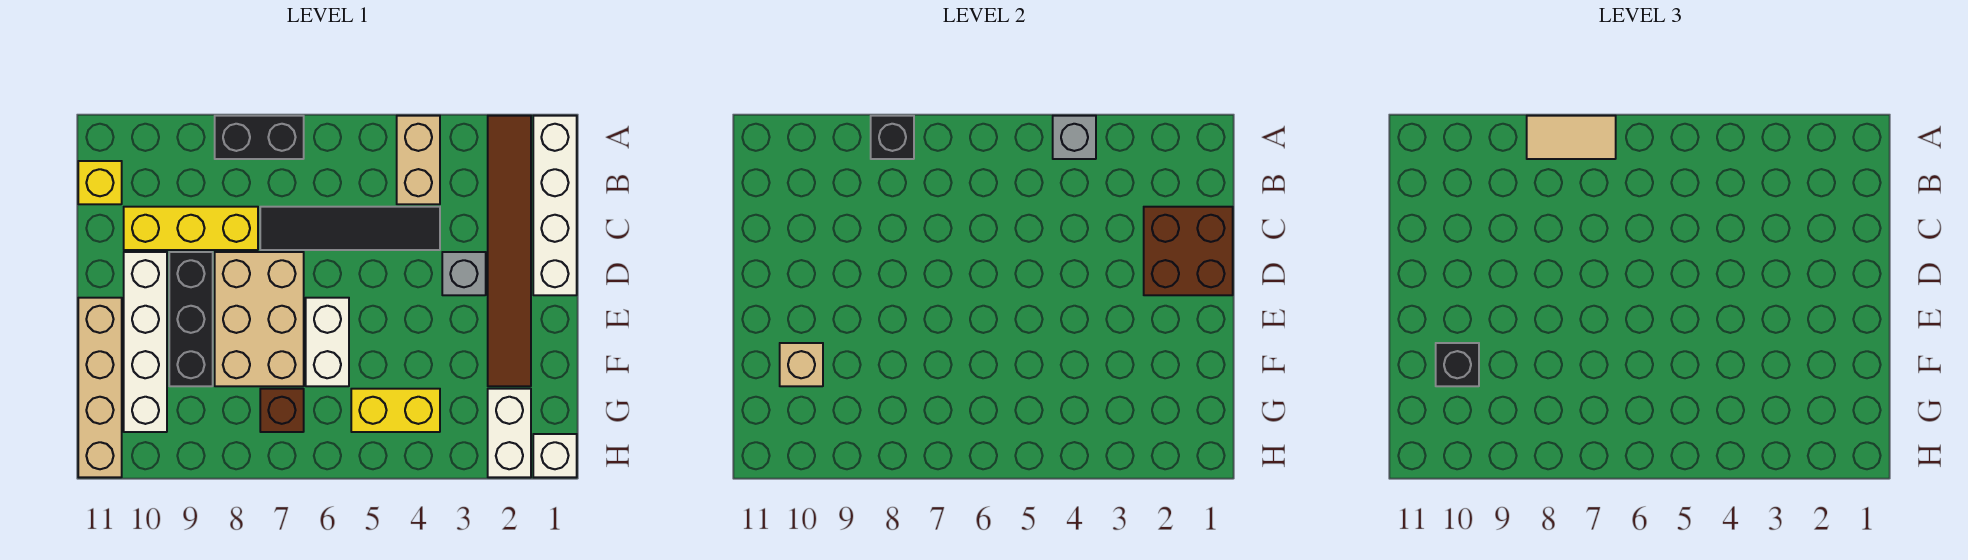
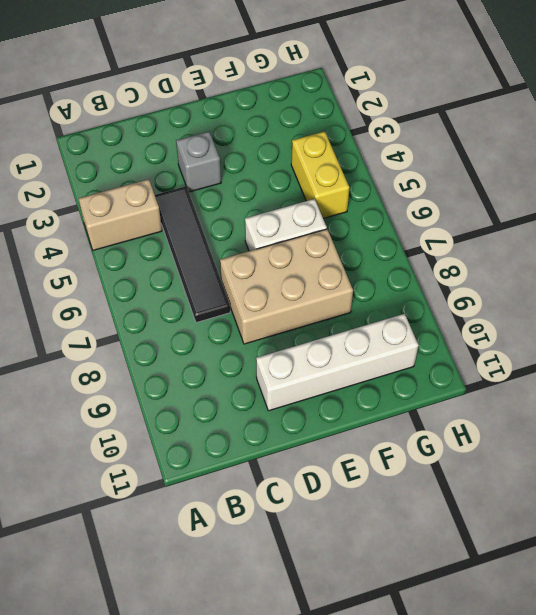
none -> white 1x4 brick [533,116,577,295]
none -> brown 1x6 tile [488,116,531,386]
none -> black 1x2 brick [215,116,304,159]

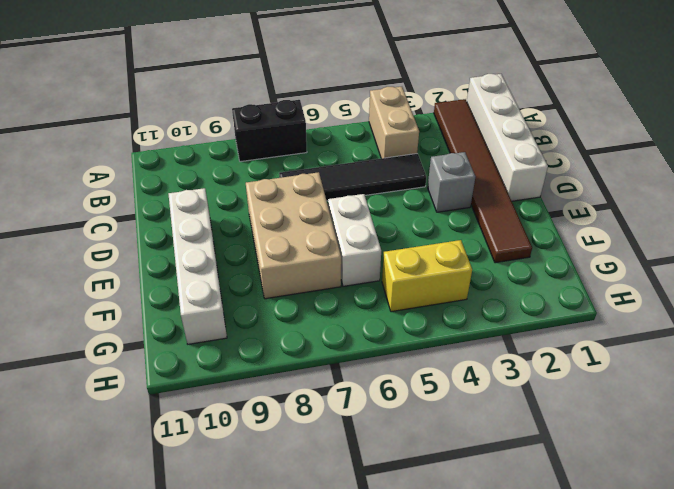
none -> yellow 1x1 brick [78,161,122,204]
none -> yellow 1x3 brick [124,207,258,250]
none -> black 1x3 brick [169,252,213,386]

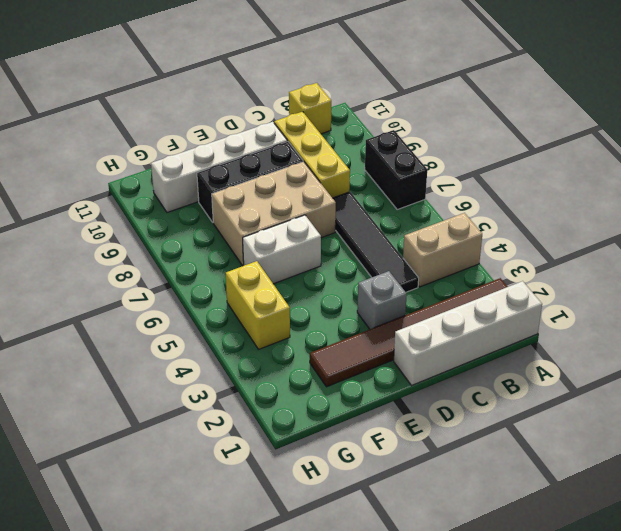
none -> tan 1x4 brick [78,298,122,477]
none -> white 1x2 brick [488,389,531,477]
none -> brown 1x1 brick [260,389,304,432]

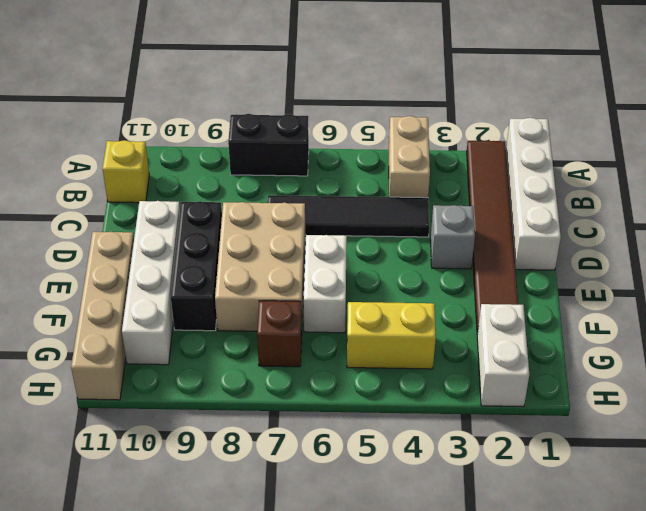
none -> yellow 1x3 brick [124,207,258,250]
none -> white 1x1 brick [533,434,577,477]
none -> grey 1x1 brick [1053,116,1096,159]

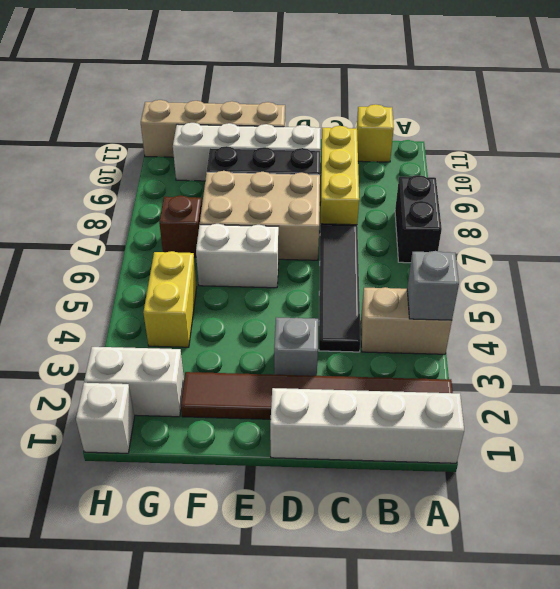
none -> black 1x1 brick [871,116,914,159]
none -> brown 2x2 brick [1144,207,1233,295]
none -> tan 1x1 brick [780,343,823,386]

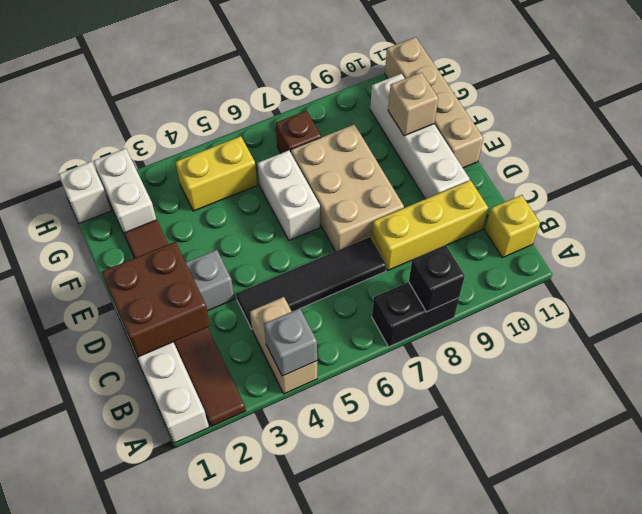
none -> black 1x3 brick [169,252,213,386]
none -> tan 1x2 tile [1527,116,1616,159]
none -> black 1x1 brick [1436,343,1479,386]

